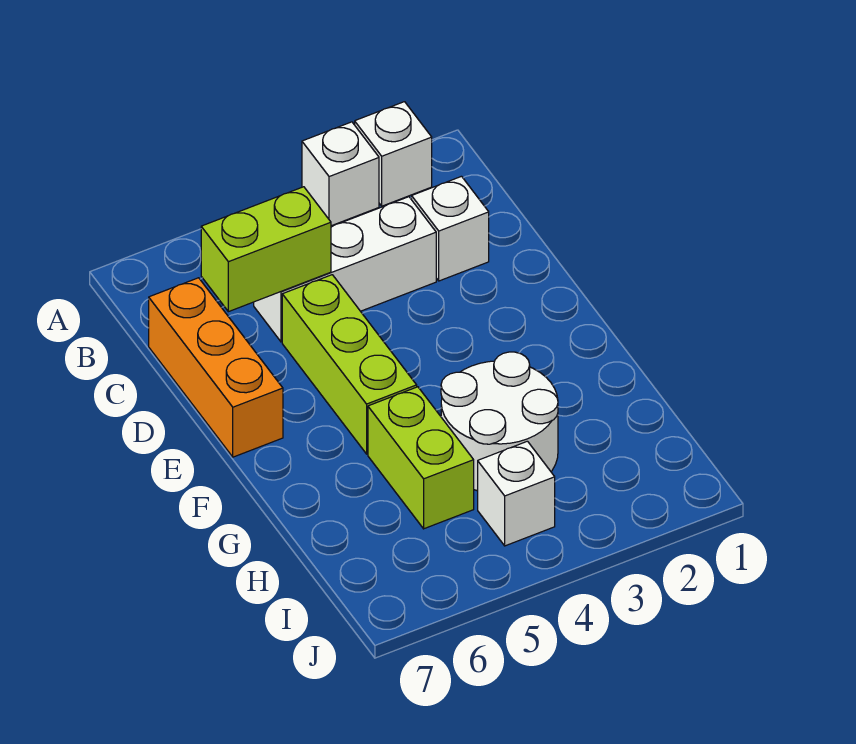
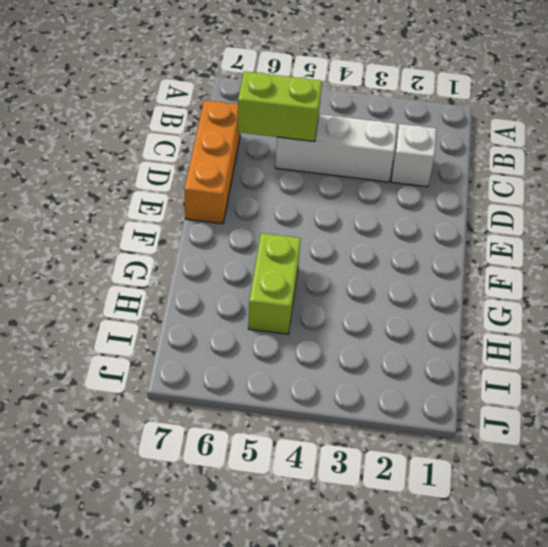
none -> white 1x1 brick [355,102,432,206]
none -> white 1x1 brick [302,122,379,226]

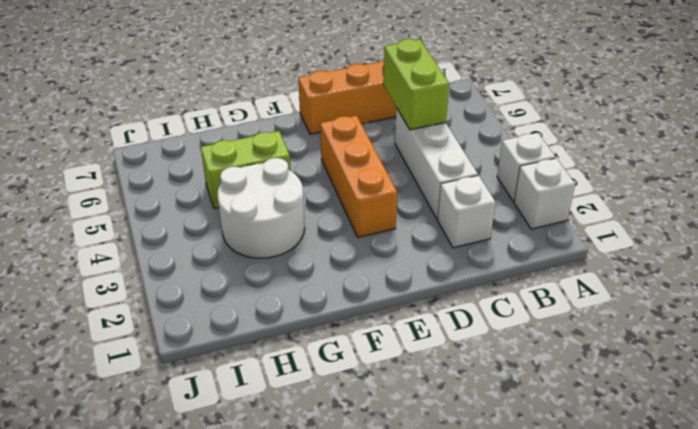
orange 1x3 brick [320,116,397,237] -> lime 1x3 brick [282,275,417,454]
none -> white 1x1 brick [478,441,555,546]

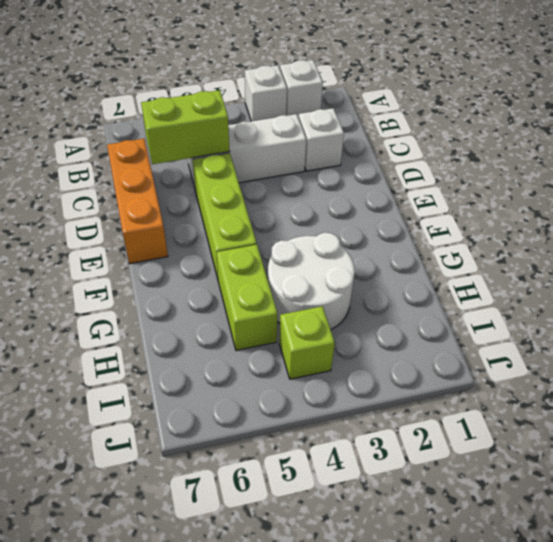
lime 1x1 brick [279,306,335,379] -> white 1x1 brick [478,441,555,546]

